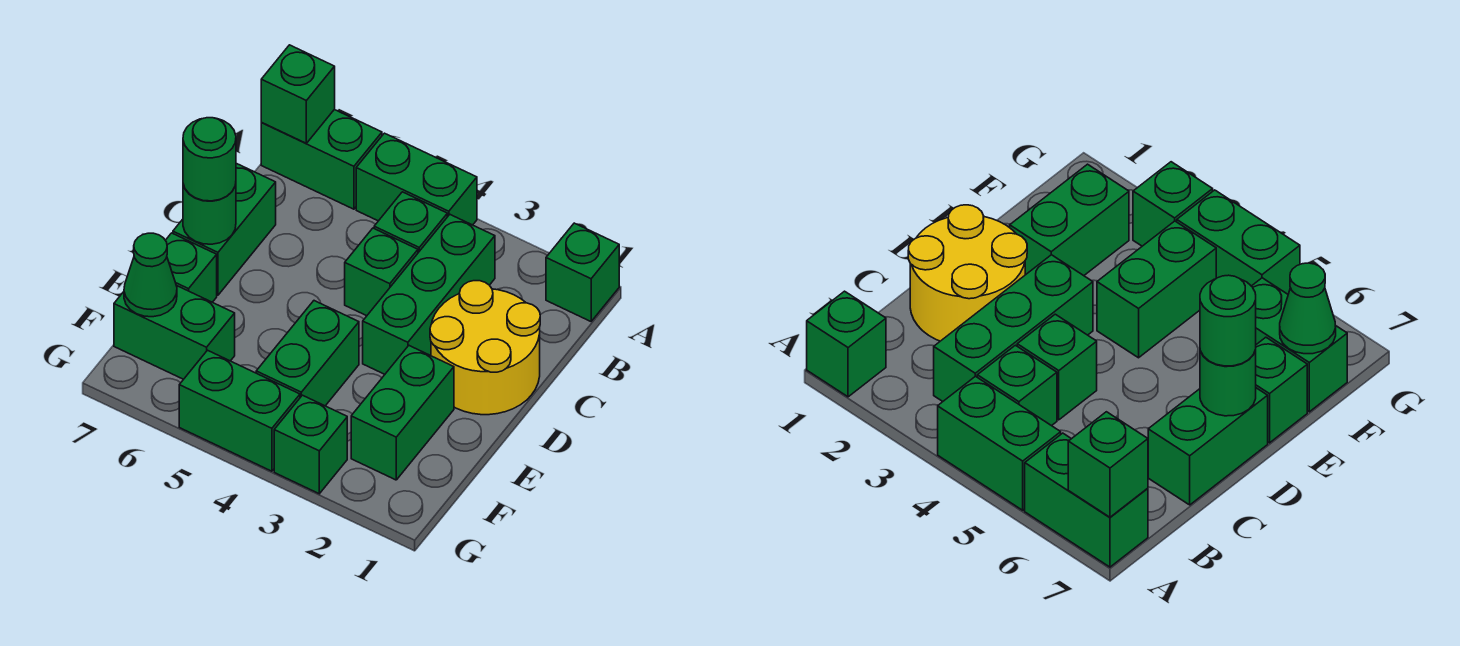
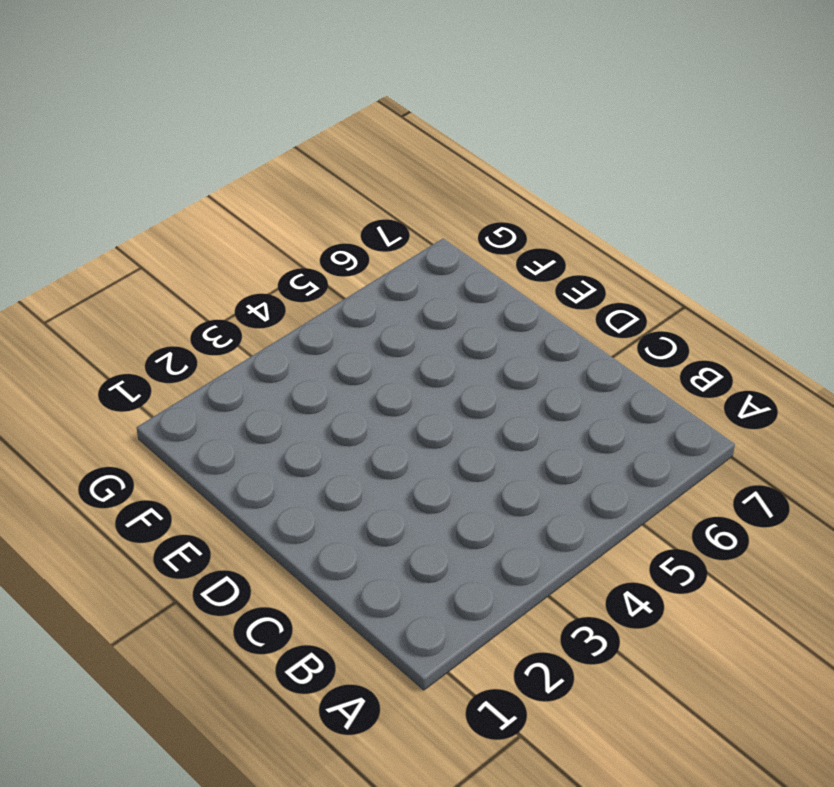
none -> green 1x1 brick [546,223,619,321]
none -> green 1x2 brick [356,133,477,225]
none -> green 1x2 brick [261,110,382,209]

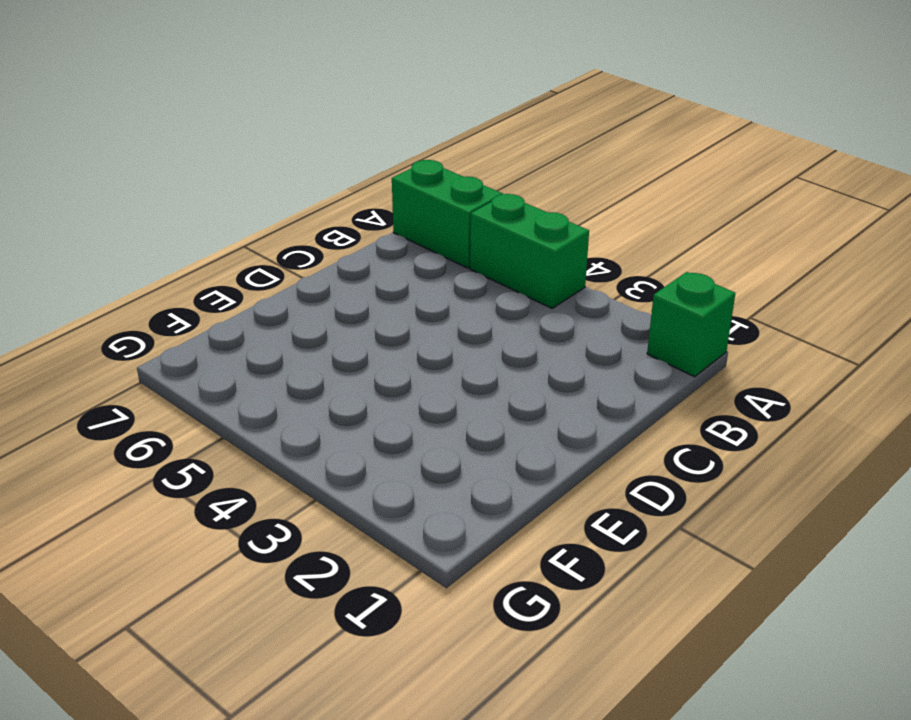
none -> green 1x3 brick [363,215,495,374]
none -> green 1x1 brick [374,192,447,253]
none -> yellow 2x2 round brick [430,281,540,415]

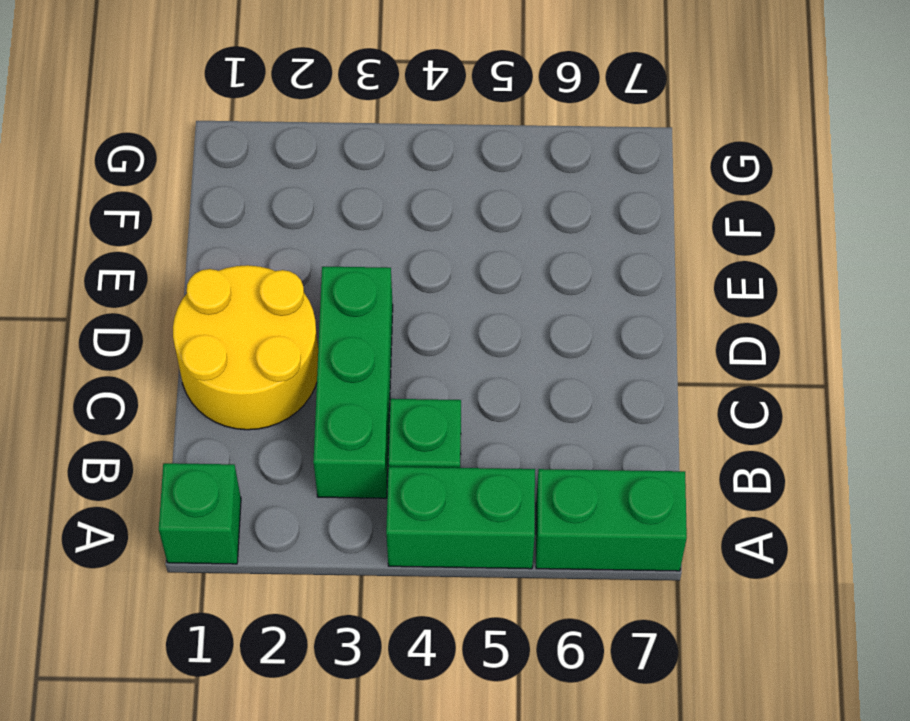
none -> green 1x1 brick [345,228,418,316]
none -> green 1x2 brick [173,163,276,295]
none -> green 1x2 brick [351,346,454,480]

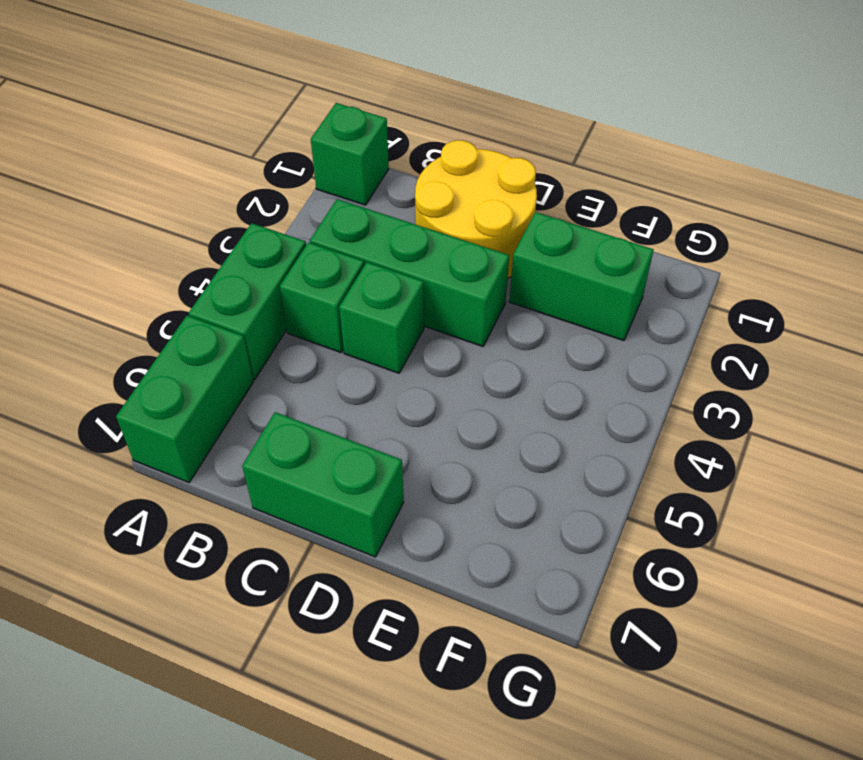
none -> green 1x2 brick [256,301,359,406]
none -> green 1x1 brick [165,233,217,302]
none -> green 1x2 brick [114,285,235,379]

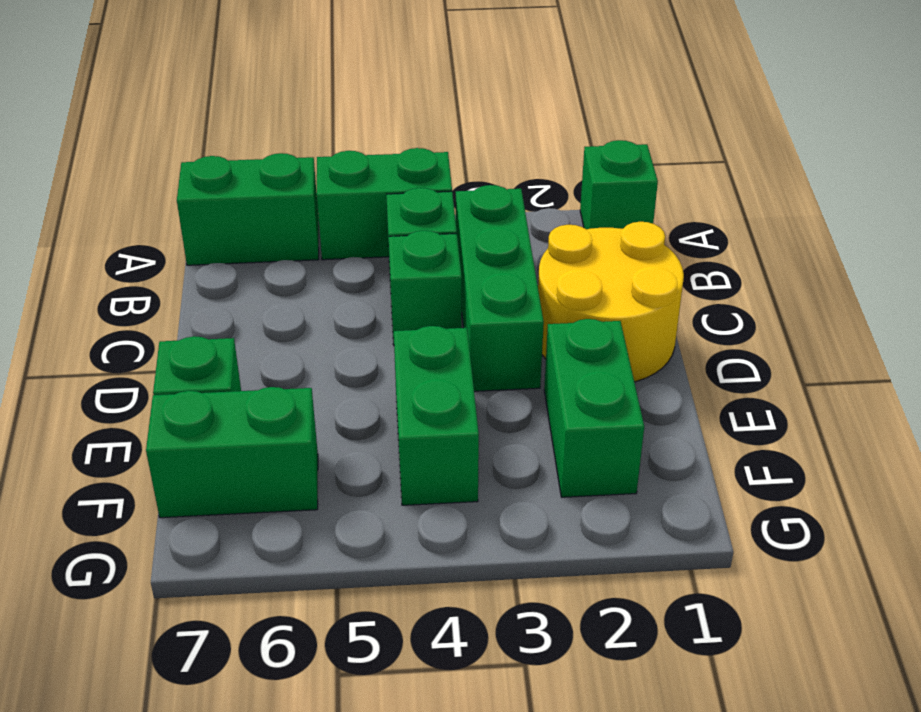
none -> green 1x2 brick [173,163,276,295]
none -> green 1x1 brick [274,395,347,494]
none -> green 1x2 brick [179,350,300,471]

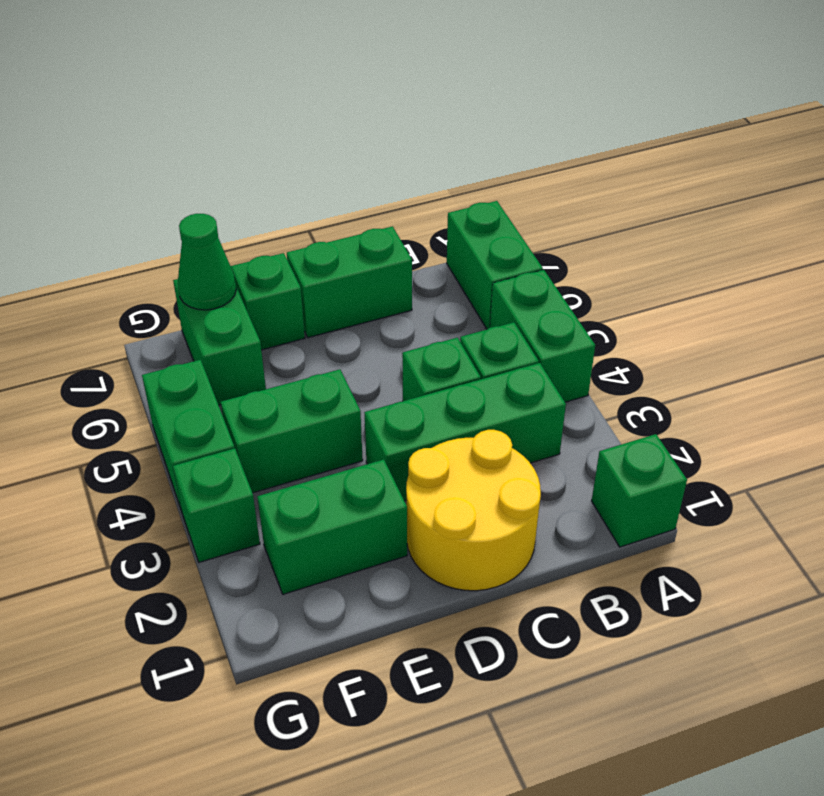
none -> green 1x1 brick [261,45,335,143]
none -> green 1x1 round brick [183,184,236,244]
none -> green 1x1 round brick [183,118,236,201]

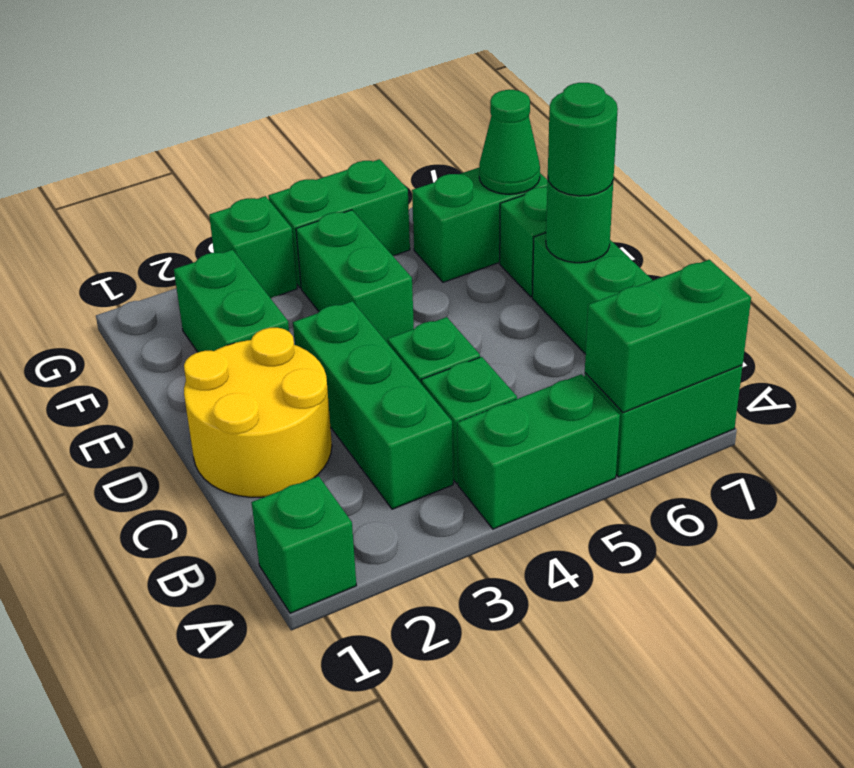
green 1x2 brick [585,260,751,413] -> green 1x1 brick [261,45,335,143]

